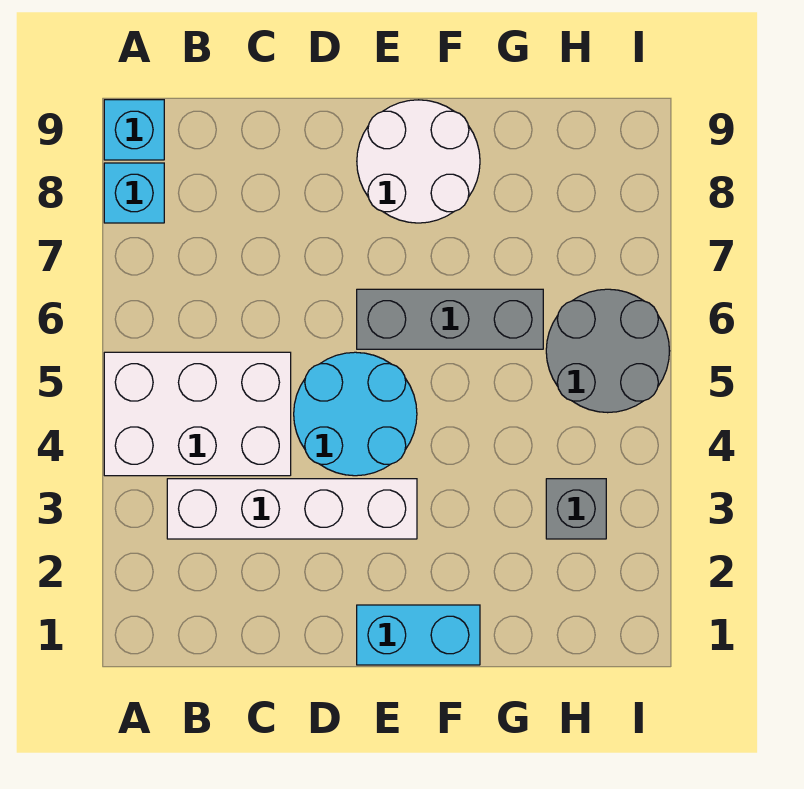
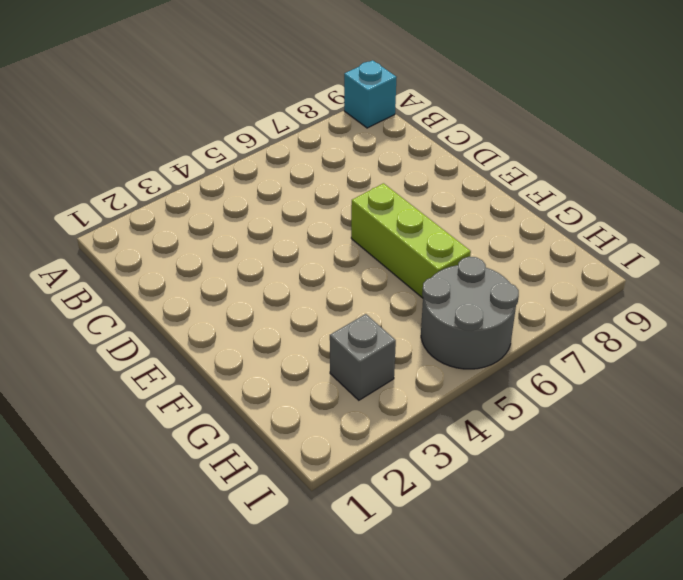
lime 1x3 brick [351,183,471,298] -> grey 1x3 brick [357,289,543,349]
none -> white 2x3 brick [104,352,291,476]
none -> cyan 1x1 brick [104,163,164,223]

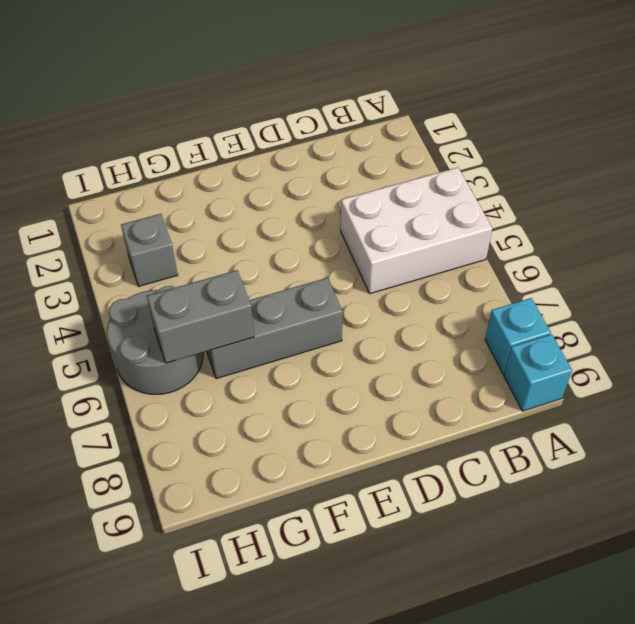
grey 1x2 brick [147,270,254,363] -> none
none -> white 1x4 brick [167,479,417,539]
none -> cyan 2x2 round brick [294,352,417,476]

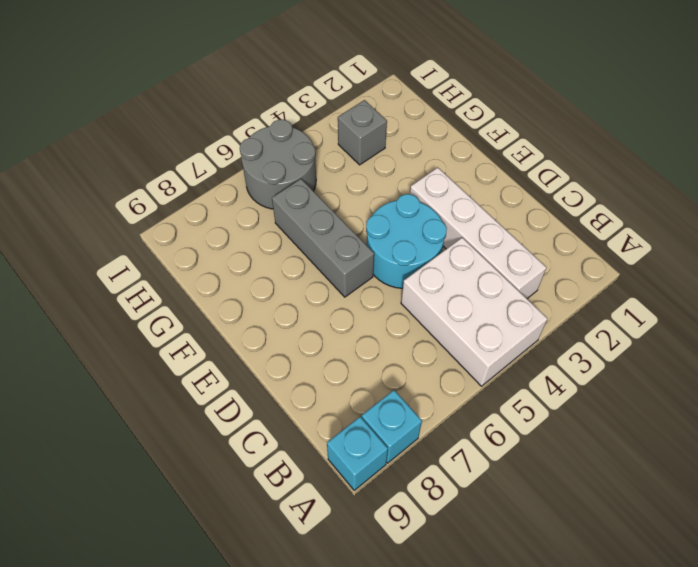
none -> cyan 1x2 brick [357,605,480,665]
none -> white 2x2 round brick [357,100,480,223]

